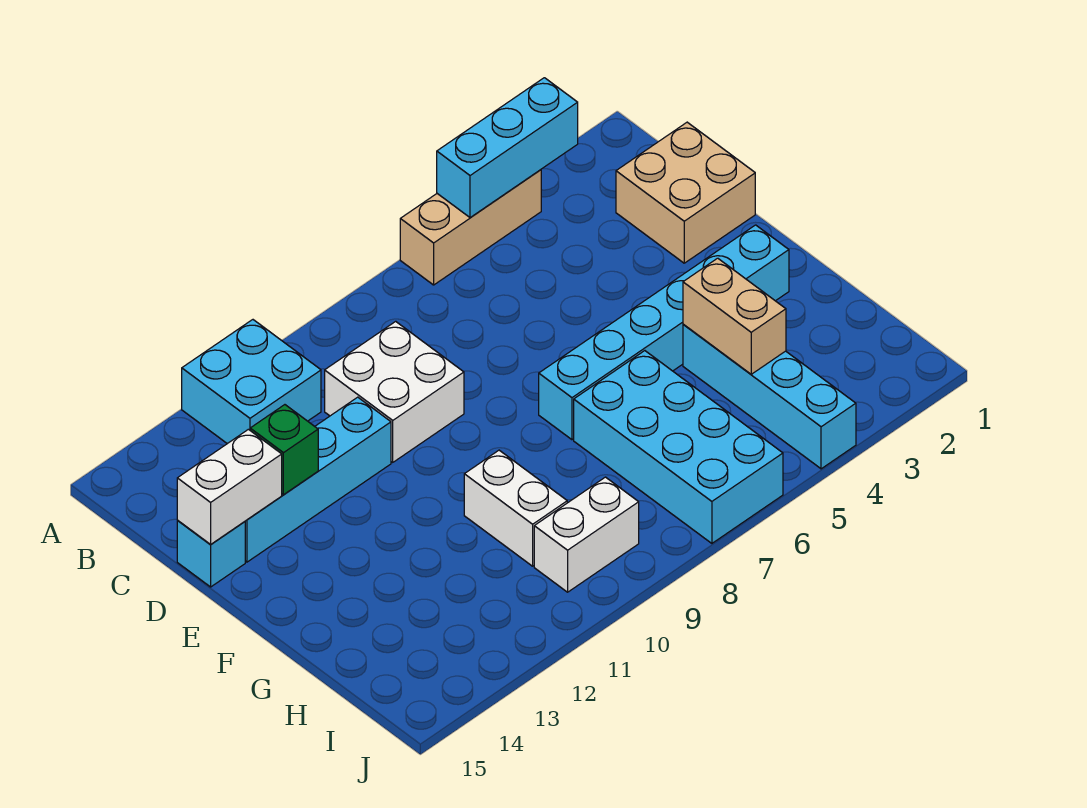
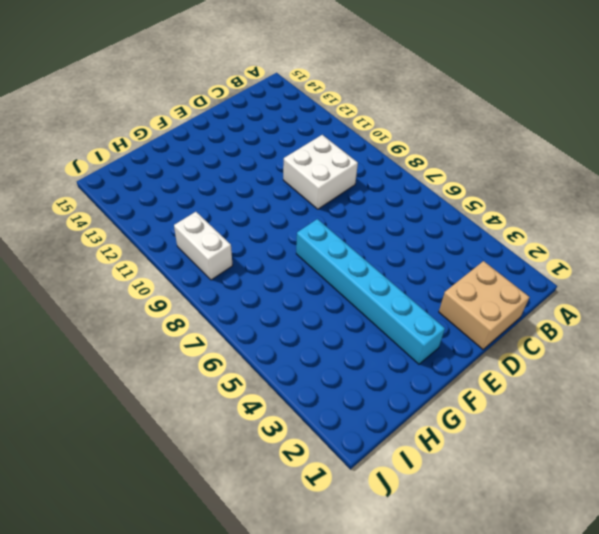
none -> tan 1x3 brick [400,170,541,285]
none -> cyan 2x2 brick [182,320,321,444]
none -> cyan 1x4 brick [245,397,391,562]

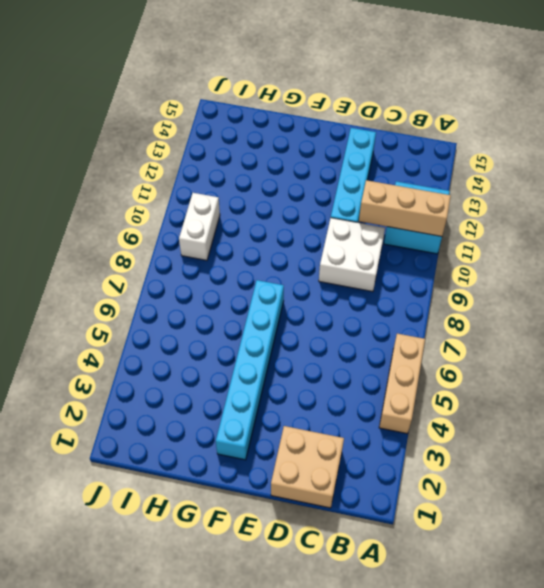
tan 1x3 brick [359,180,451,236] -> none
none -> cyan 1x1 brick [177,521,245,587]
none -> cyan 1x4 brick [683,325,856,469]
none -> cyan 2x4 brick [574,351,783,543]

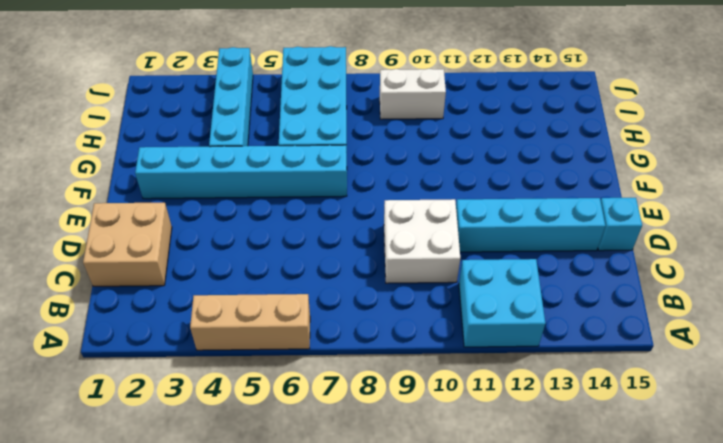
none -> white 1x2 brick [464,450,567,566]
none -> cyan 1x3 brick [437,78,578,218]
none -> green 1x1 brick [250,405,318,495]

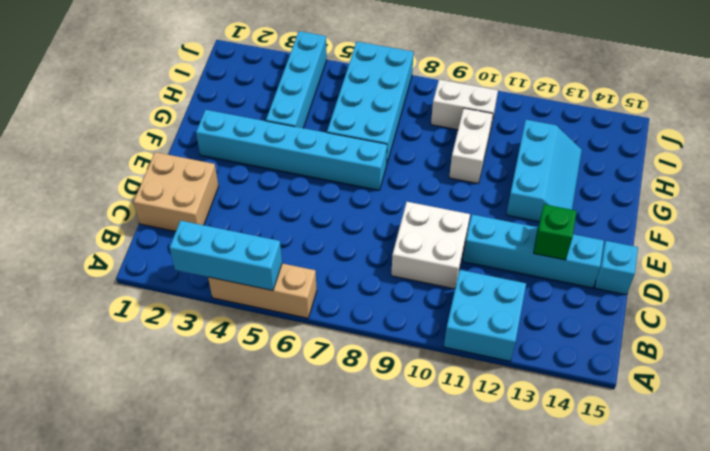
cyan 2x3 slope [506,120,582,222] -> none
none -> white 1x2 brick [177,429,282,545]
none -> tan 1x2 brick [683,258,786,374]

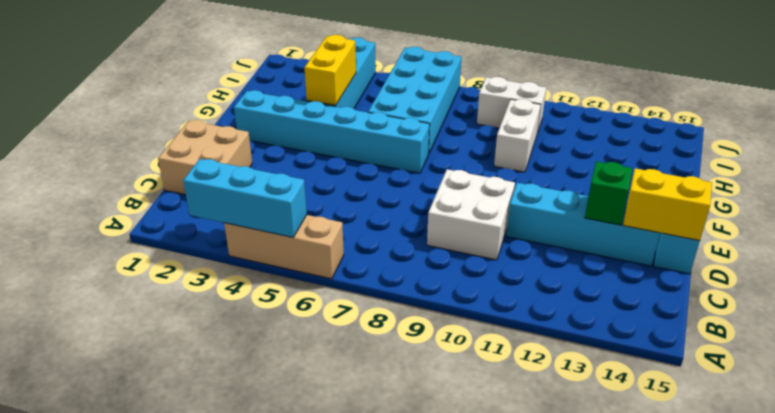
yellow 1x2 brick [623,168,712,241] -> white 1x2 brick [177,429,282,545]
yellow 1x2 brick [305,35,356,105] -> tan 1x2 brick [683,258,786,374]
none -> cyan 2x2 brick [182,320,321,444]

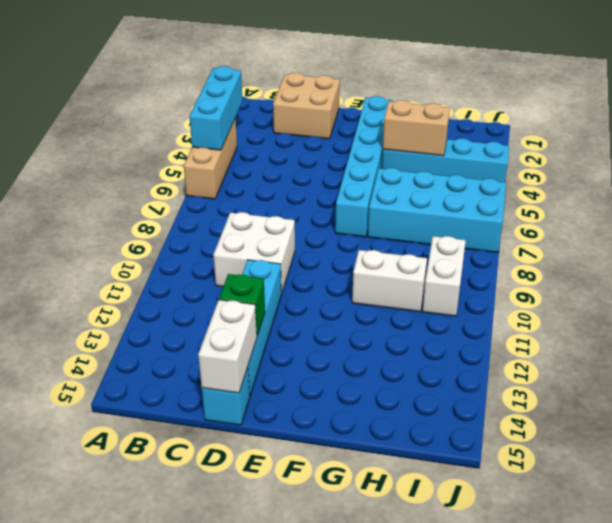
none -> cyan 2x2 brick [182,320,321,444]

